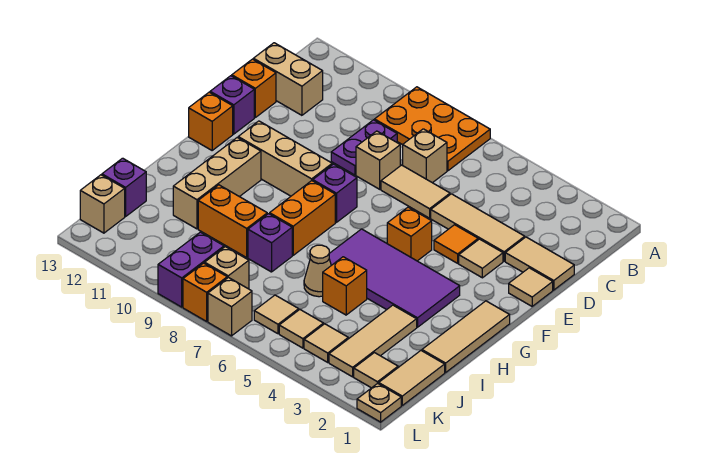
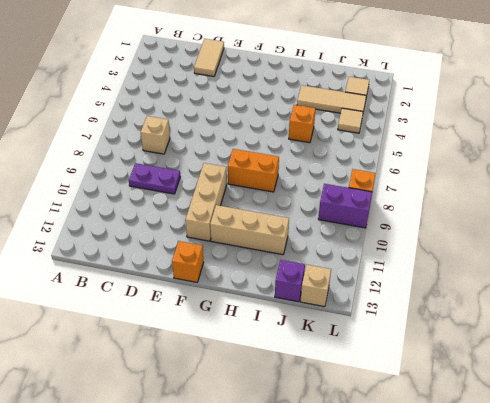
none -> orange 2x3 plate [375,87,490,171]
none -> tan 1x2 brick [253,43,323,115]
none -> tan 1x3 tile [431,194,525,261]
none -> tan 1x2 tile [381,165,450,218]

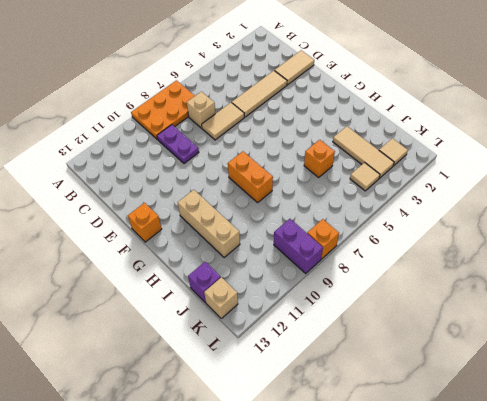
none -> tan 1x2 brick [253,43,323,115]
none -> tan 1x1 brick [356,131,400,189]
none -> orange 1x1 brick [232,59,276,117]
none -> tan 1x1 tile [509,268,553,306]

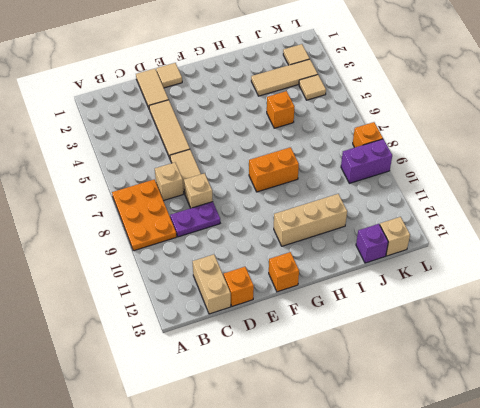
none -> tan 1x1 tile [459,239,503,278]
none -> orange 1x1 tile [434,225,478,263]
none -> purple 1x1 brick [210,76,254,134]
none -> orange 1x1 brick [387,207,432,261]

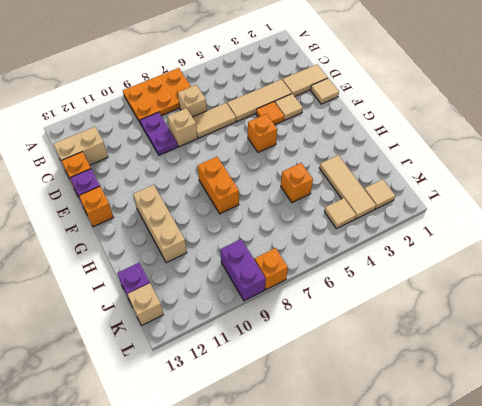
none -> purple 1x1 brick [313,164,357,222]
none -> tan 1x3 brick [238,121,332,196]
none -> tan 1x3 tile [422,301,510,372]
none -> purple 2x4 tile [329,229,460,327]

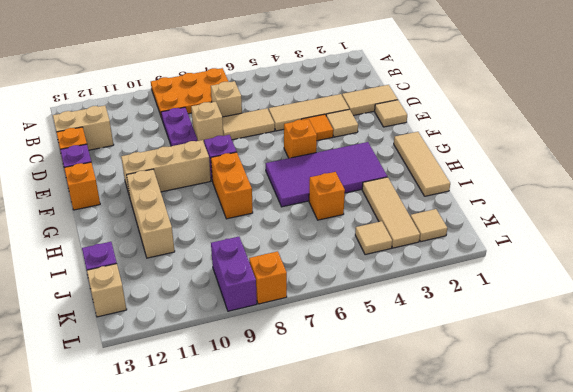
none -> tan 1x1 cone [304,245,331,297]
none -> purple 1x1 brick [248,214,292,272]
none -> orange 1x2 brick [198,185,267,257]
none -> tan 1x2 tile [379,351,445,405]

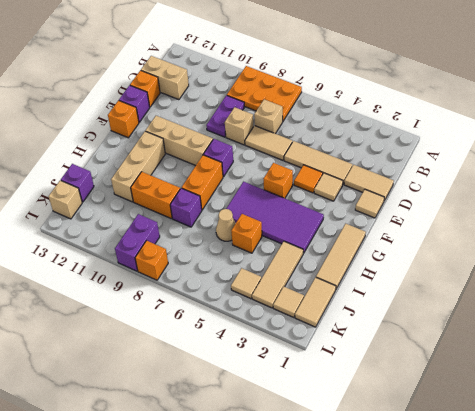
none -> tan 1x1 tile [279,310,324,348]
none -> tan 1x1 tile [254,295,299,334]
none -> tan 1x1 brick [205,247,249,289]
none -> tan 1x1 plate [357,383,401,422]

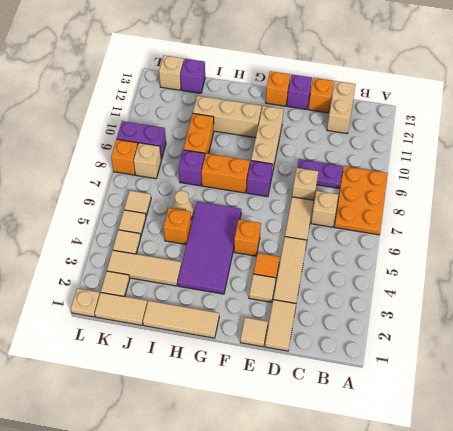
none -> tan 1x1 brick [208,277,252,336]

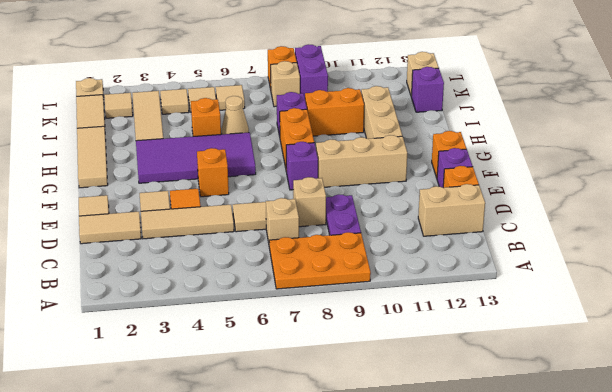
none -> tan 1x1 brick [208,277,252,336]

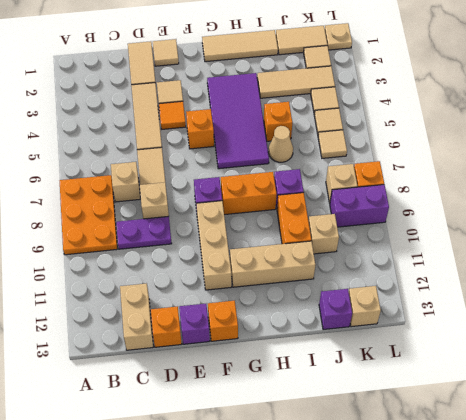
tan 1x1 brick [308,214,339,254] -> tan 1x1 brick moved to [208,277,252,336]

